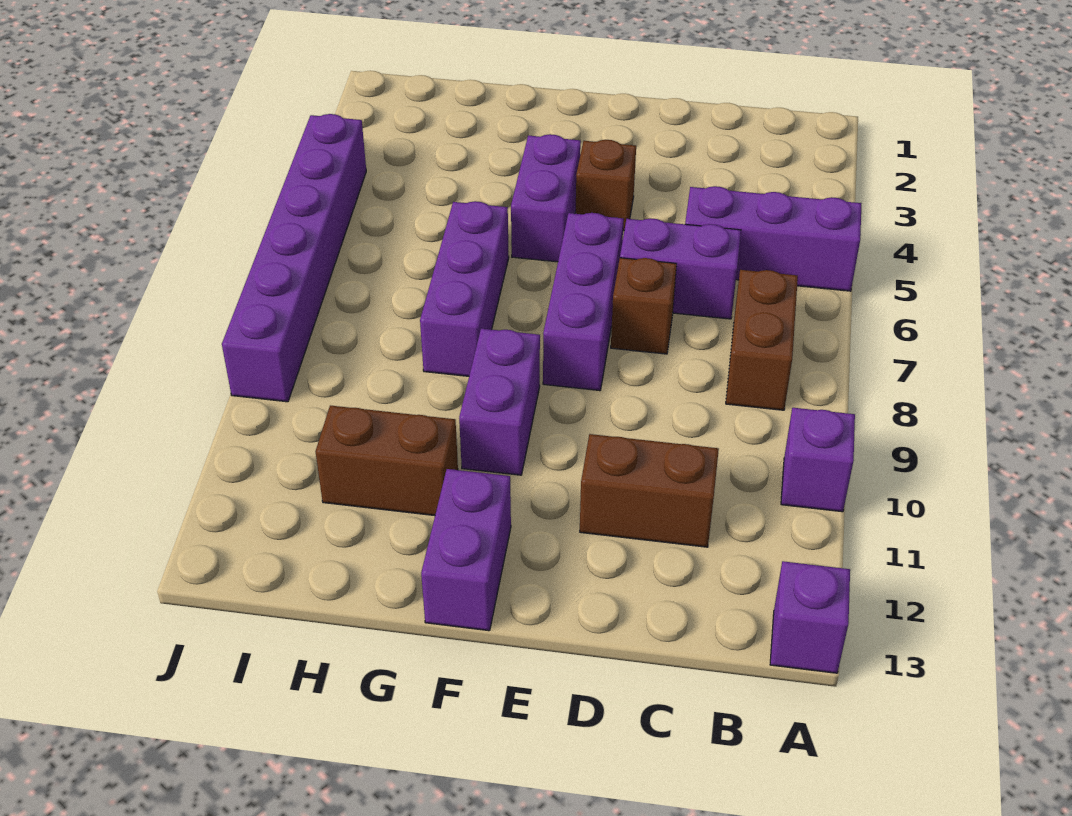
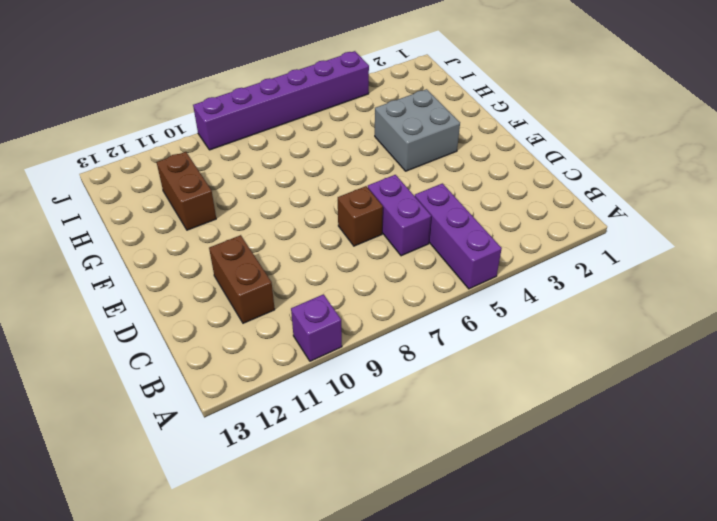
grey 2x2 brick [375,89,460,171] -> purple 1x2 brick [511,134,581,262]
none -> purple 1x1 brick [770,561,850,673]
none -> brown 1x2 brick [726,270,798,410]
none -> brown 1x1 brick [575,140,636,231]

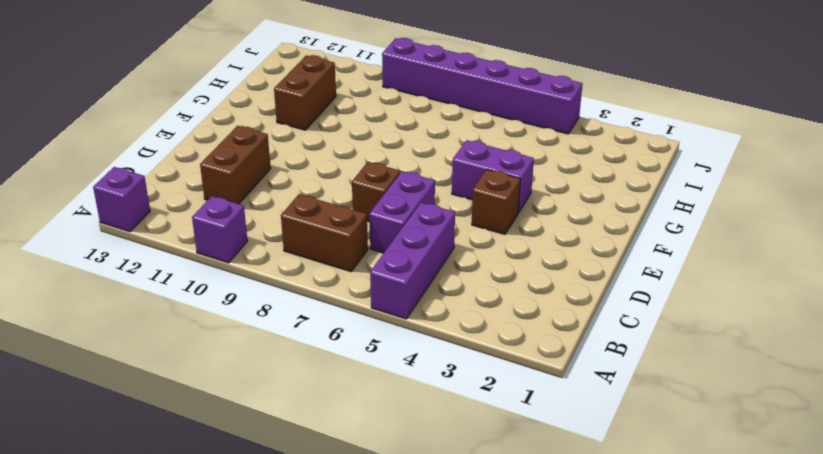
none -> purple 1x3 brick [543,213,624,391]
none -> purple 1x2 brick [459,329,540,475]
none -> purple 1x2 brick [421,469,511,631]

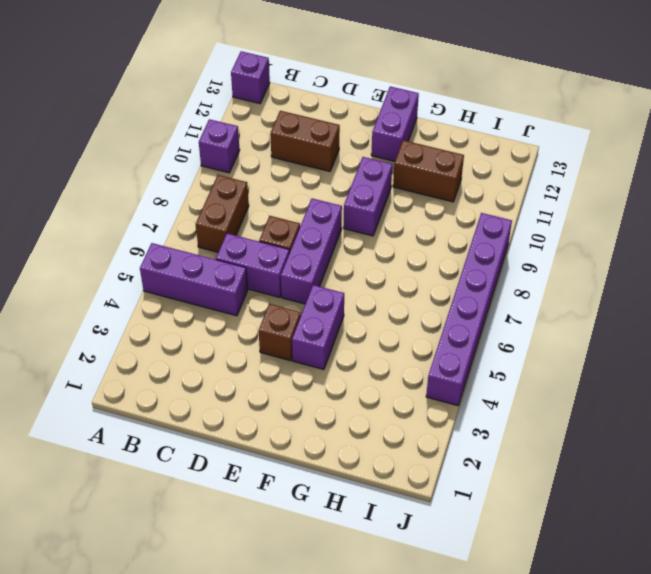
none -> purple 1x3 brick [420,201,509,376]

